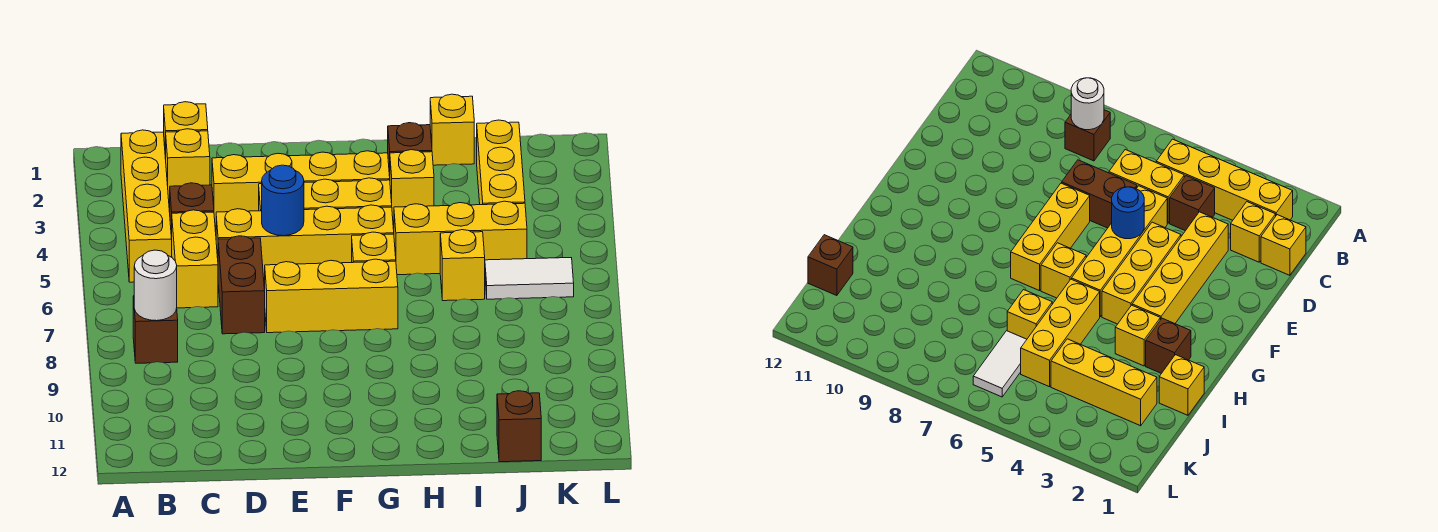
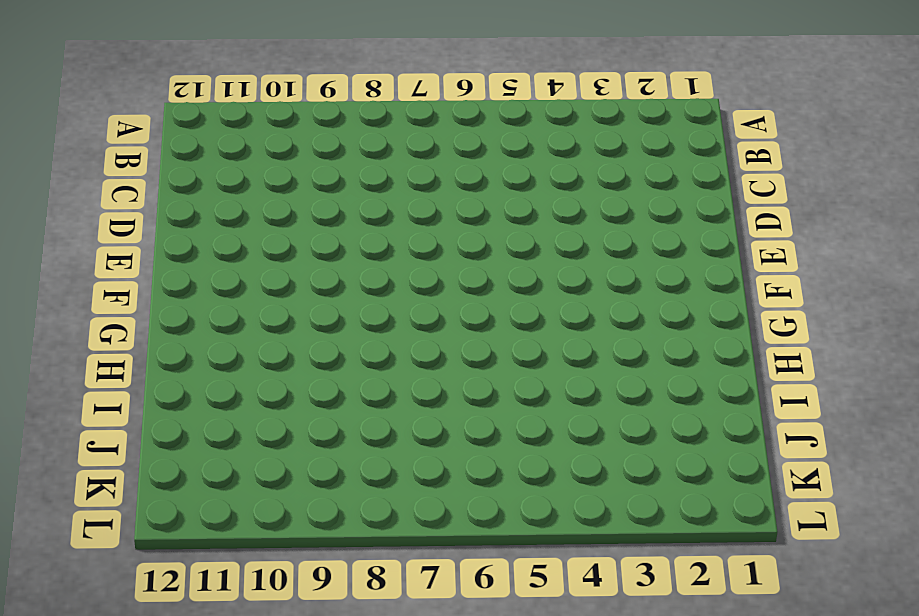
none -> yellow 1x4 brick [121,130,172,282]
none -> brown 1x1 brick [133,296,178,363]
none -> yellow 1x1 brick [164,102,208,159]

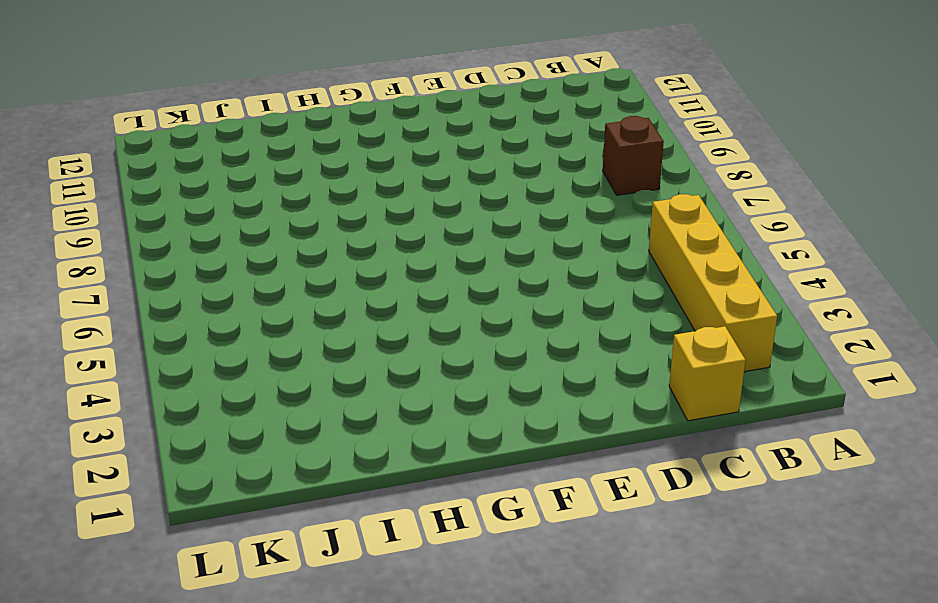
none -> yellow 1x1 brick [166,129,210,200]
none -> brown 1x1 brick [170,183,214,238]
none -> yellow 1x2 brick [172,210,218,308]

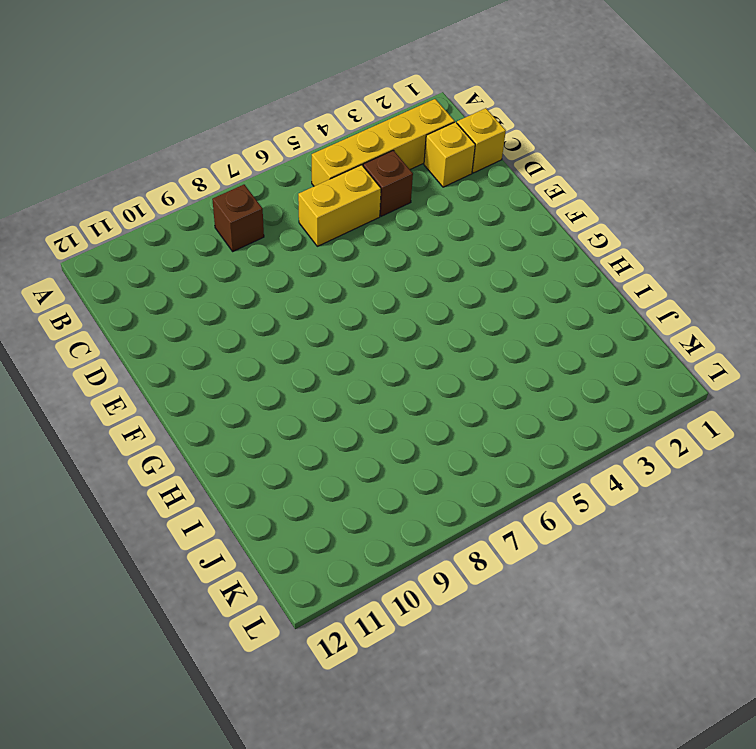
none -> yellow 1x4 brick [212,151,390,226]
none -> yellow 1x4 brick [216,205,394,278]
none -> brown 1x2 brick [218,236,265,334]

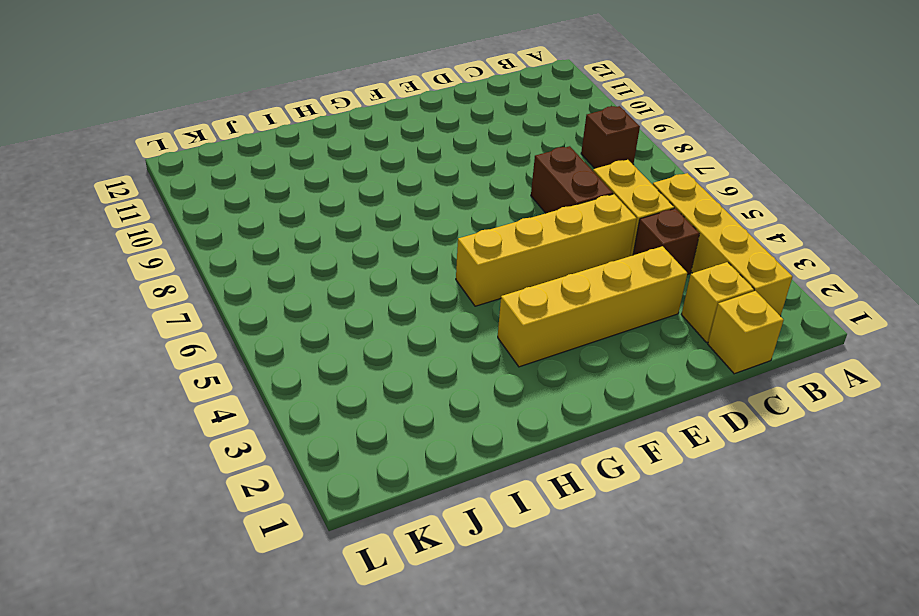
none -> yellow 1x3 brick [259,178,392,211]
none -> yellow 1x3 brick [264,259,398,333]
none -> yellow 1x1 brick [352,232,396,263]

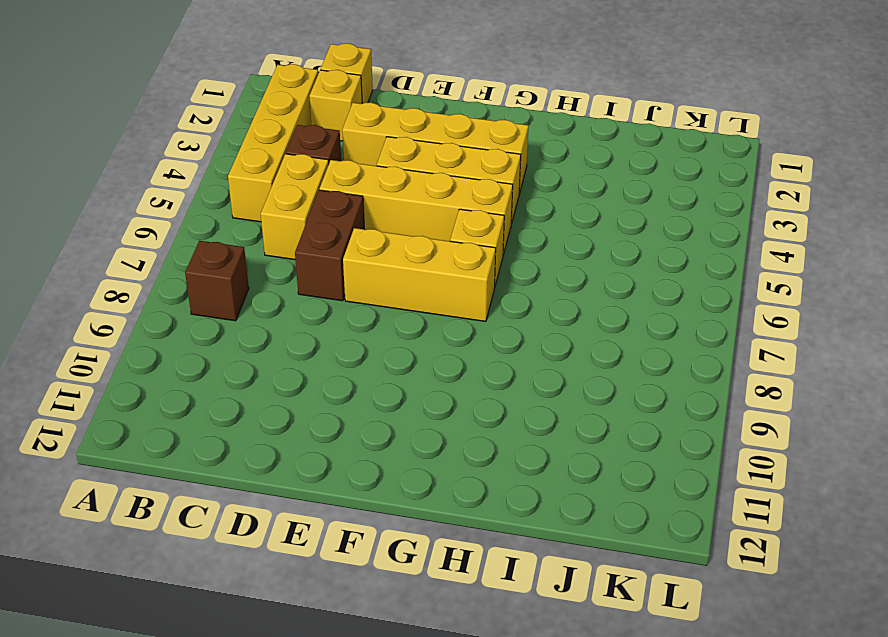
none -> brown 1x1 brick [388,123,432,176]
none -> yellow 1x1 brick [390,150,434,221]
none -> yellow 1x3 brick [394,201,527,275]

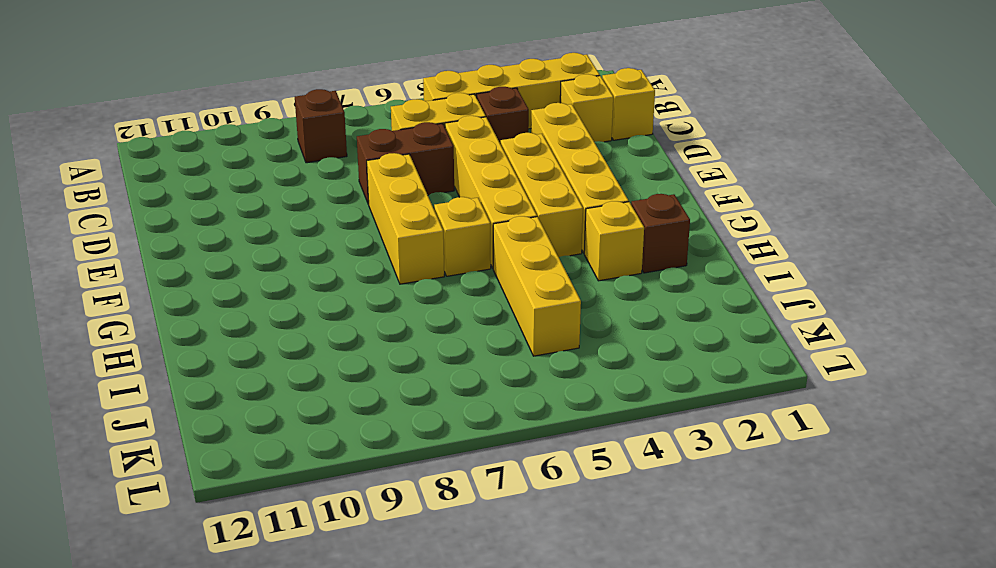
none -> yellow 1x1 brick [430,94,474,165]
none -> yellow 1x1 brick [440,230,485,301]
none -> yellow 1x3 brick [477,120,525,205]

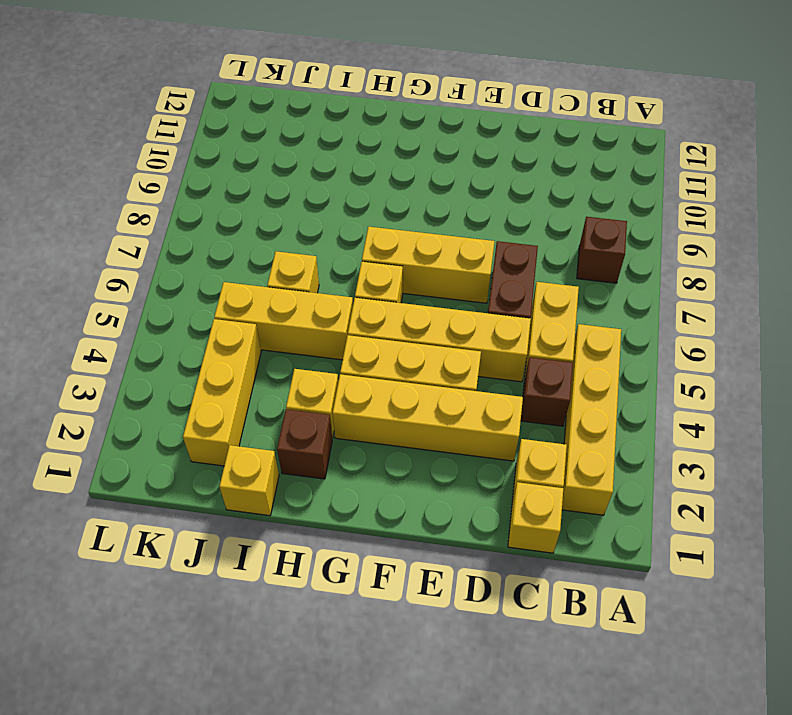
none -> white 1x2 tile [485,258,574,299]
none -> brown 1x1 brick [497,391,541,462]
none -> white 1x1 round brick [134,250,177,321]

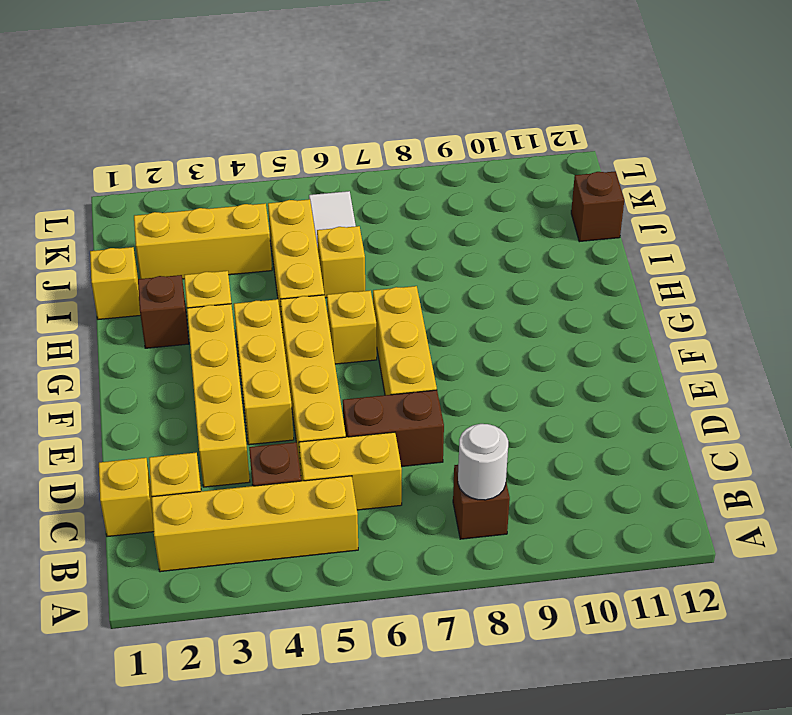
none -> blue 1x1 round brick [262,165,304,236]

